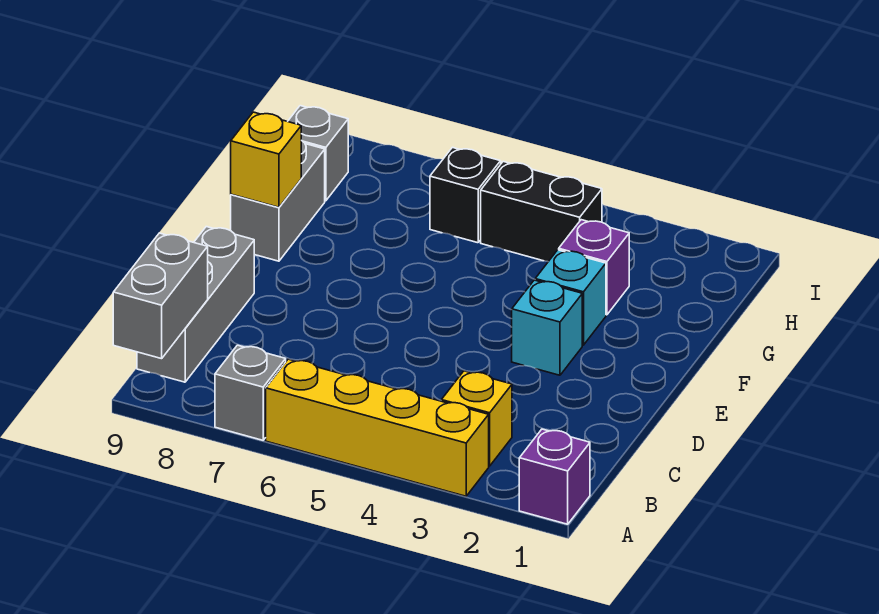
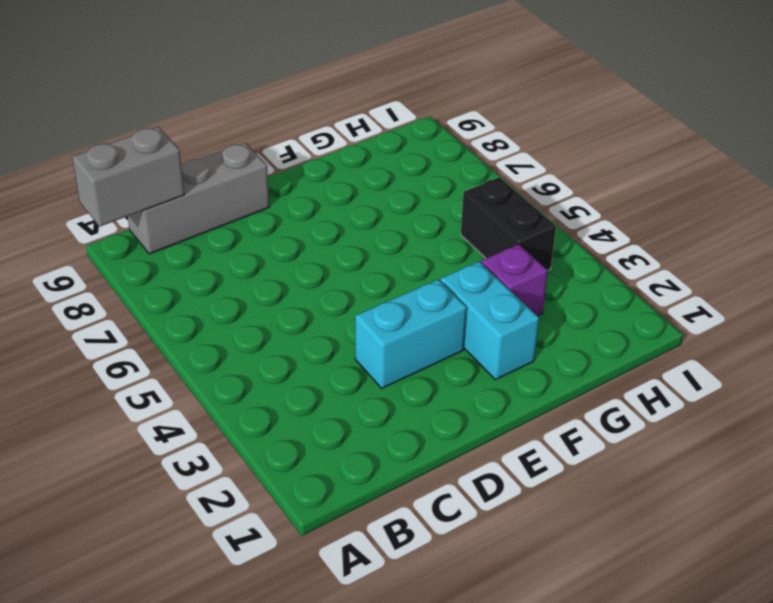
cyan 1x2 brick [355,279,467,388] -> cyan 1x1 brick [512,280,582,375]
cyan 1x2 brick [440,262,539,380] -> cyan 1x1 brick [535,250,606,345]
none -> purple 1x1 brick [519,429,590,524]
none -> yellow 1x4 brick [266,359,489,496]
none -> grey 1x1 brick [215,345,286,440]

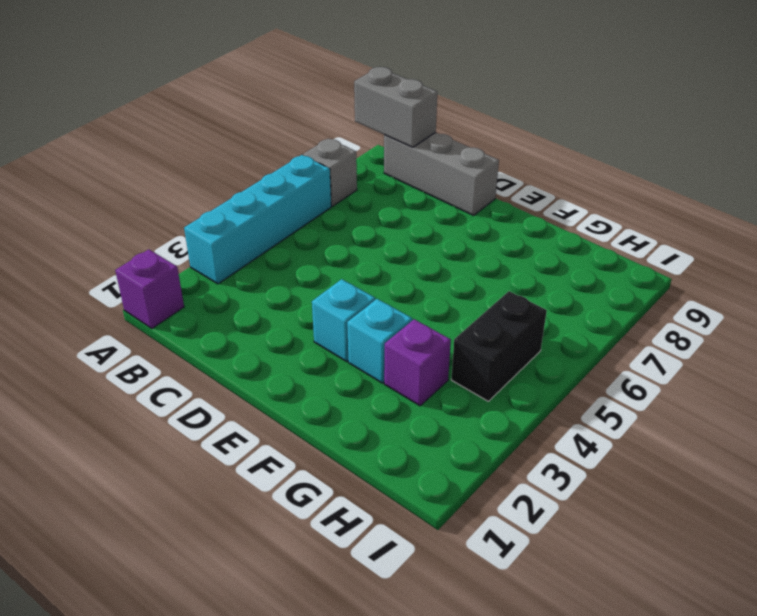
cyan 1x4 brick [184,155,331,284] -> yellow 1x4 brick [266,359,489,496]
none -> yellow 1x1 brick [441,371,512,466]
none -> grey 1x2 brick [231,140,325,261]
none -> black 1x1 brick [430,147,501,243]

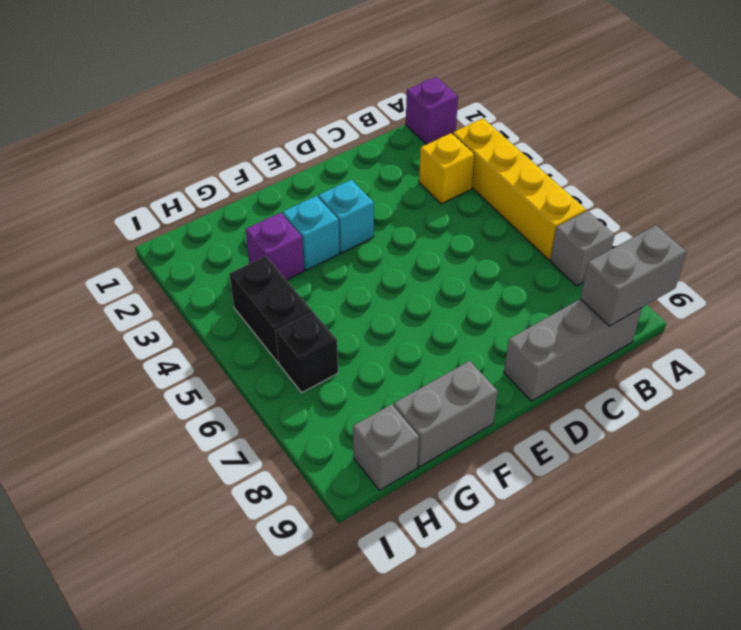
none -> yellow 1x1 brick [231,112,301,207]

